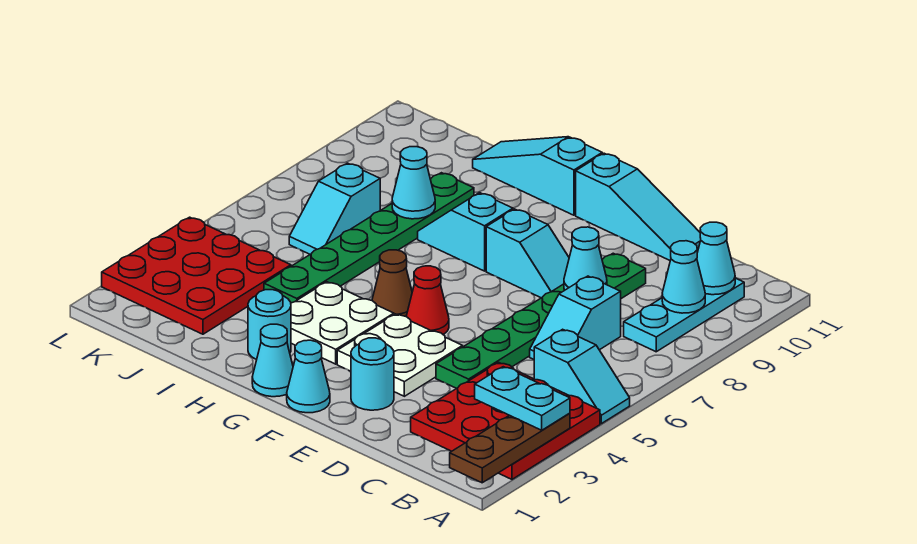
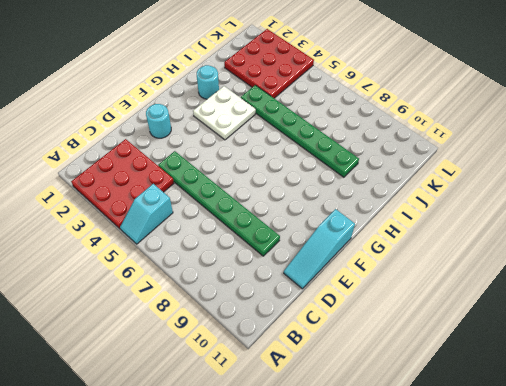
none -> cyan 1x3 plate [624,278,744,352]
none -> cyan 1x2 slope [530,276,621,359]
none -> white 2x2 plate [337,314,463,396]

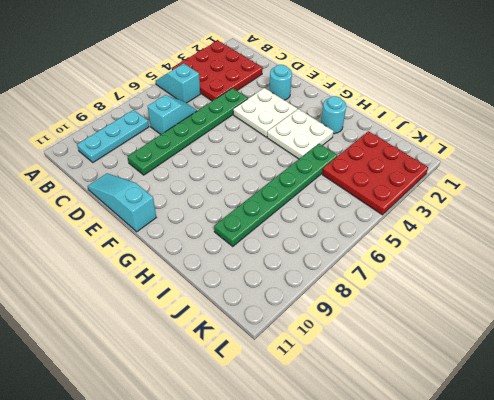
none -> cyan 1x2 slope [486,209,569,298]
none -> cyan 1x1 cone [287,340,330,413]
none -> red 1x1 cone [406,266,449,335]

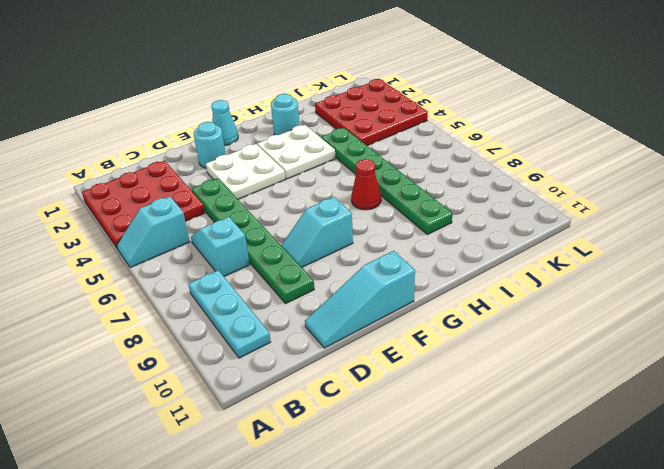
red 1x1 cone [351,159,381,210] -> red 1x1 cone moved to [406,266,449,335]
none -> cyan 1x1 cone [252,324,293,397]
none -> brown 1x1 cone [372,250,412,316]
none -> cyan 1x2 slope [418,193,513,271]

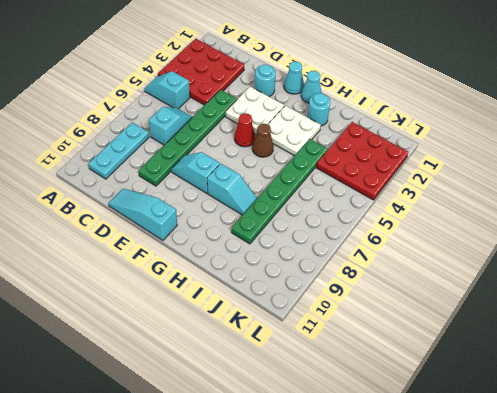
none -> cyan 1x3 slope [473,137,602,215]
none -> cyan 1x2 slope [289,163,380,254]
none -> brown 1x3 plate [450,413,570,483]

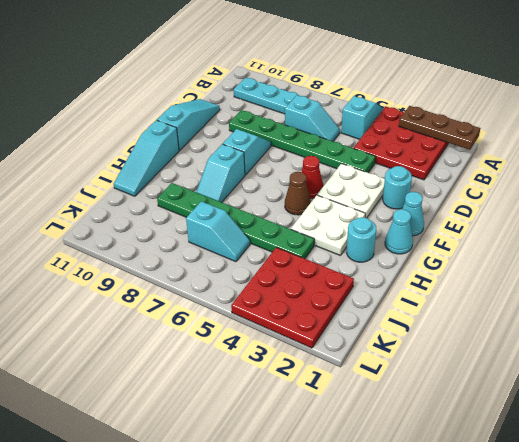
none -> cyan 1x1 cone [662,241,705,313]
none -> cyan 1x1 cone [697,222,735,295]
none -> cyan 1x1 cone [564,227,607,290]

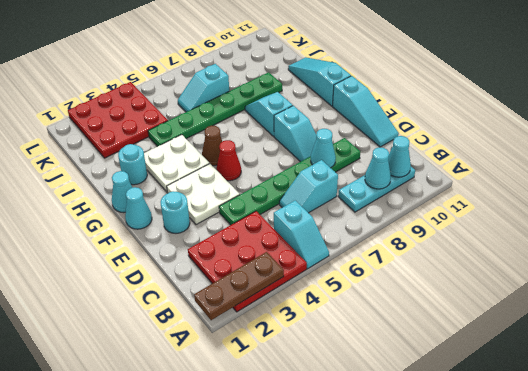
none -> cyan 1x1 cone [392,147,435,219]
none -> cyan 1x2 plate [475,367,570,430]

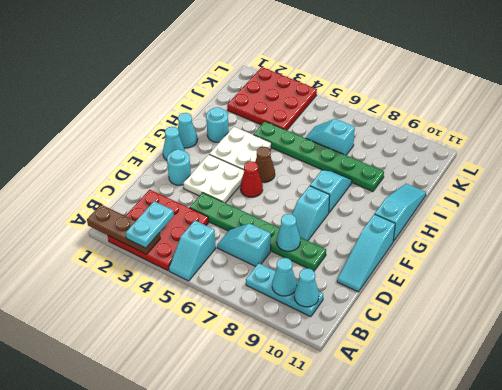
none -> cyan 1x1 cone [392,147,435,219]

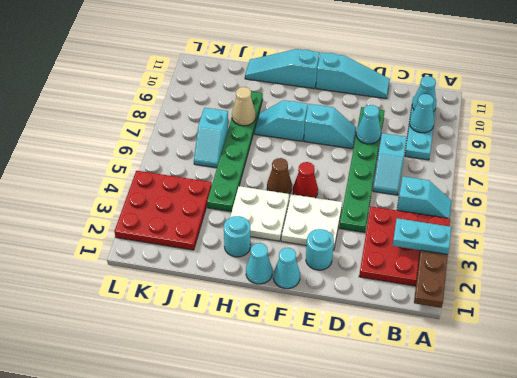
tan 1x1 cone [232,87,256,126] -> cyan 1x1 cone [392,147,435,219]

